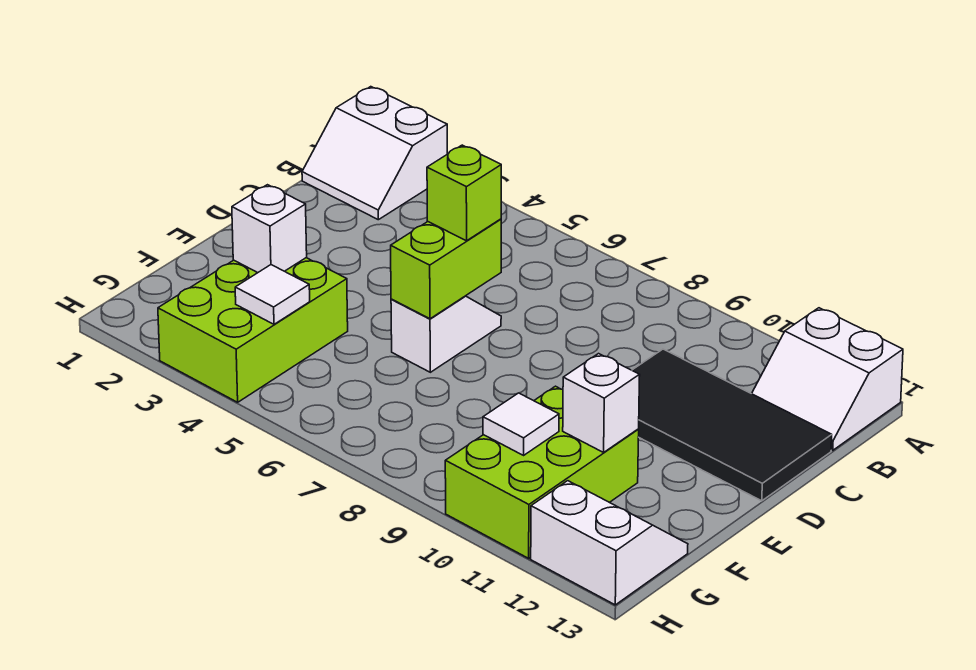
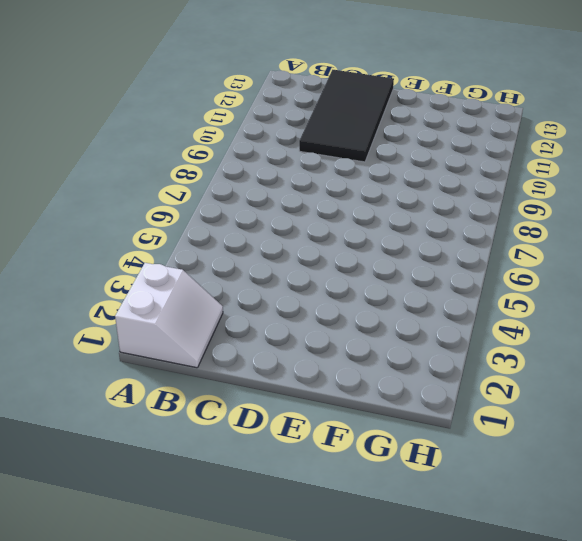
none -> white 2x2 slope [752,308,903,450]
none -> white 1x2 slope [391,296,501,372]
none -> lime 2x3 brick [158,258,348,402]

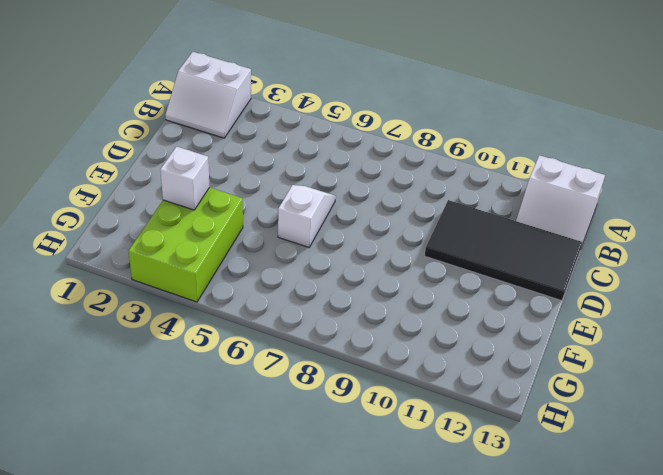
none -> lime 2x3 brick [445,386,639,558]
none -> white 2x2 slope [531,481,688,605]
none -> lime 1x2 brick [391,219,501,319]

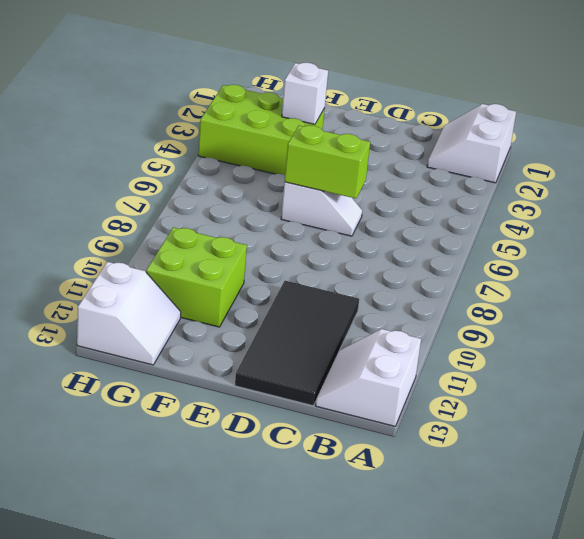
lime 2x2 brick [146,227,247,327] -> lime 2x3 brick [445,386,639,558]
none -> white 1x1 brick [563,354,640,452]
none -> white 1x1 tile [235,265,310,324]
none -> white 1x1 tile [483,393,559,455]

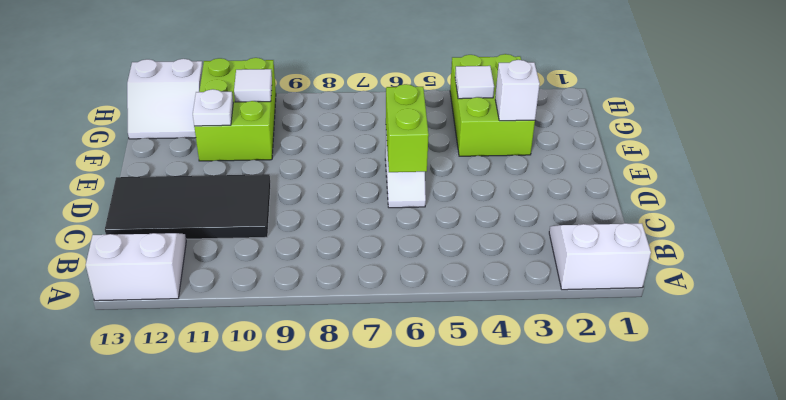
white 1x1 plate [193,89,233,126] -> white 1x1 brick [563,354,640,452]
none -> lime 1x1 brick [427,145,501,241]

